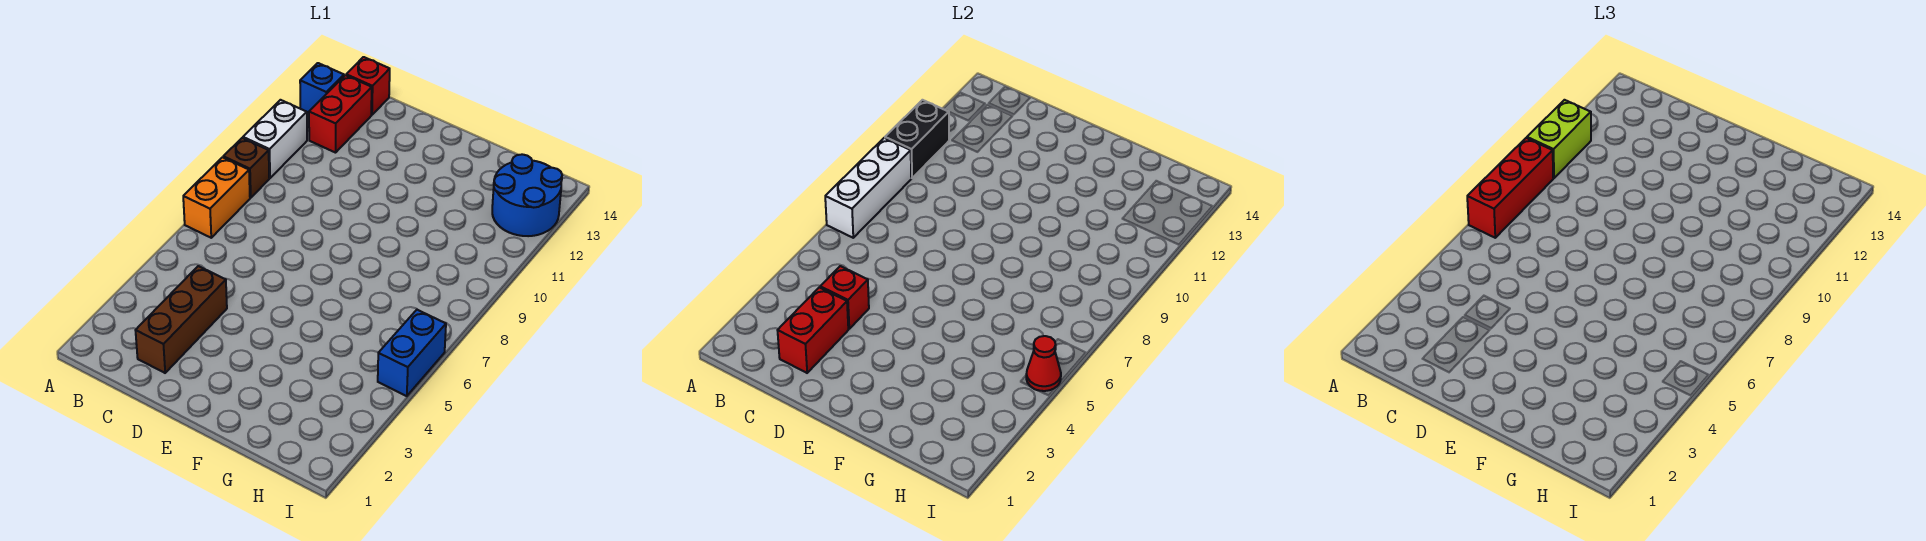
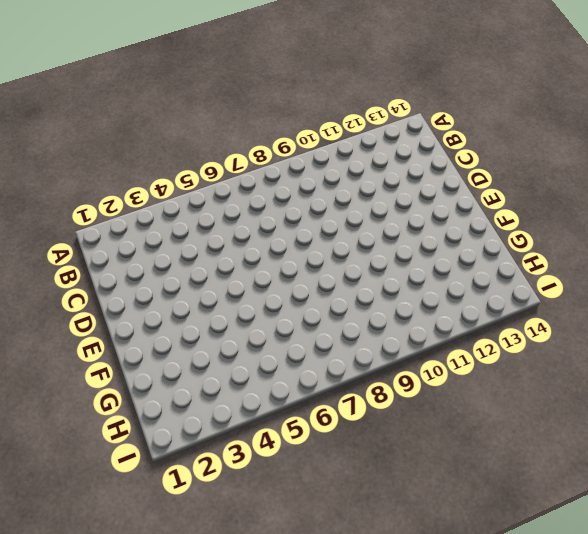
none -> orange 1x2 brick [183,157,250,238]
none -> brown 1x1 brick [223,138,269,198]
none -> white 1x2 brick [243,100,307,178]

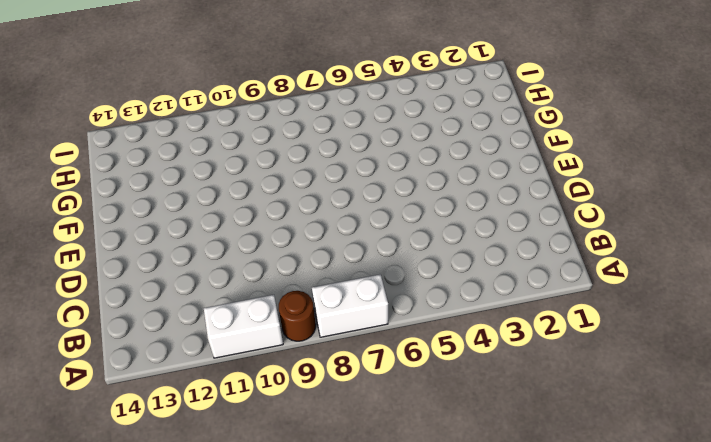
white 1x2 brick [312,274,388,337] -> orange 1x2 brick [183,157,250,238]
brown 1x1 round brick [279,291,316,341] -> brown 1x1 brick [223,138,269,198]
none -> blue 1x1 brick [300,63,344,113]
none -> red 1x2 brick [309,75,372,153]
none -> red 1x1 brick [346,57,390,115]

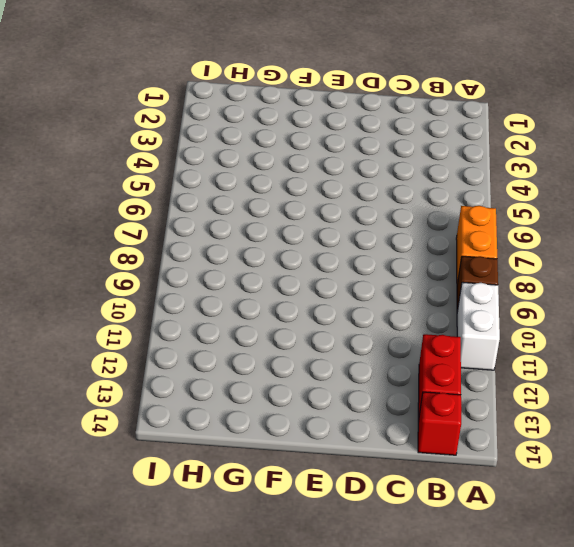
none -> blue 1x1 brick [300,63,344,113]
none -> brown 1x3 brick [135,266,227,373]
none -> blue 2x2 round brick [492,154,562,236]

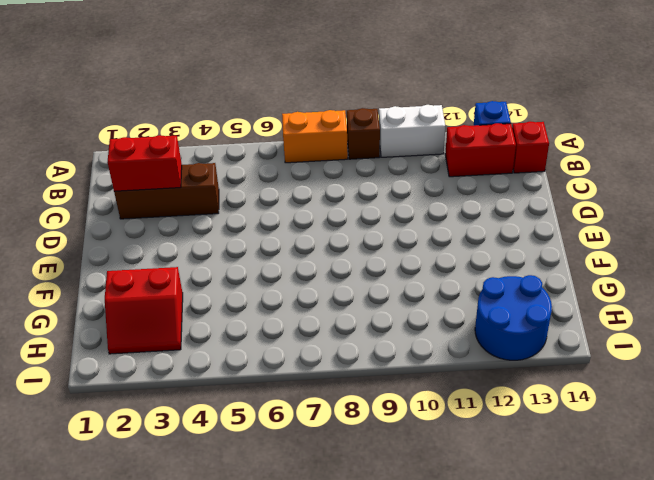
red 2x2 slope [105,267,183,354] -> none
none -> blue 1x2 brick [378,310,446,396]
none -> white 1x3 brick [825,138,911,238]
none -> black 1x2 brick [885,100,949,178]

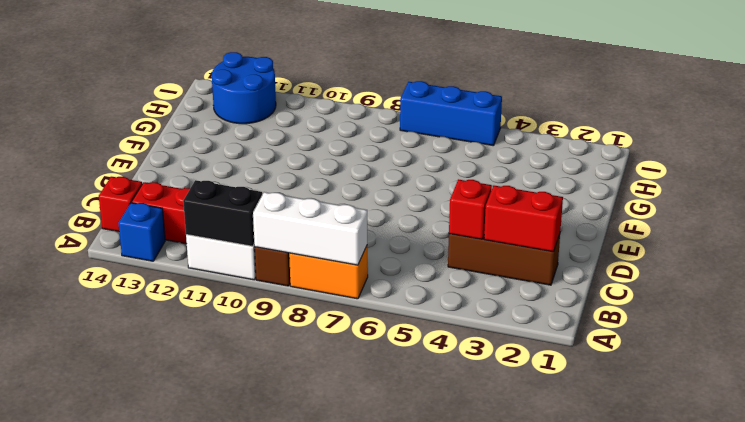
blue 1x3 brick [400,81,502,146] -> blue 1x2 brick [378,310,446,396]
none -> red 1x1 cone [1026,336,1061,391]
none -> red 1x3 brick [1467,138,1553,238]
none -> lime 1x2 brick [1527,100,1591,178]

